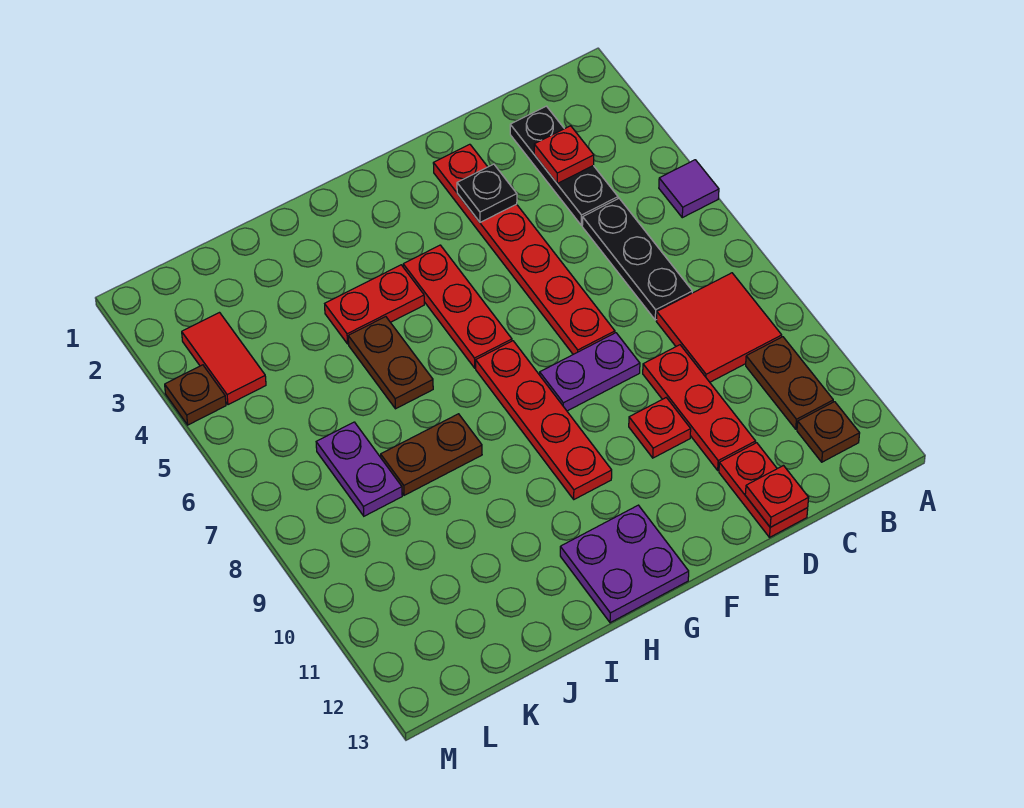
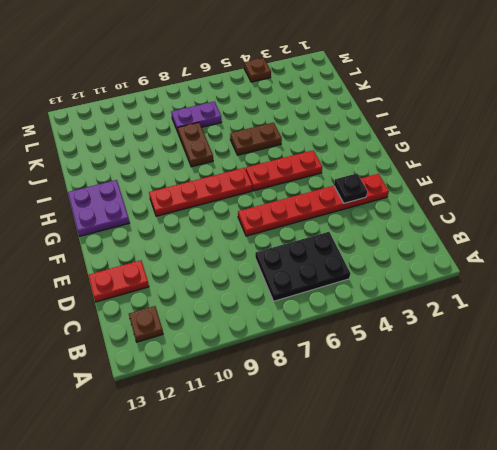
black 2x3 plate [255,232,350,301] -> black 1x3 plate [582,198,692,320]
none -> purple 1x1 tile [659,160,719,218]
none -> red 2x2 tile [656,273,782,382]
none -> brown 1x2 plate [746,337,833,429]

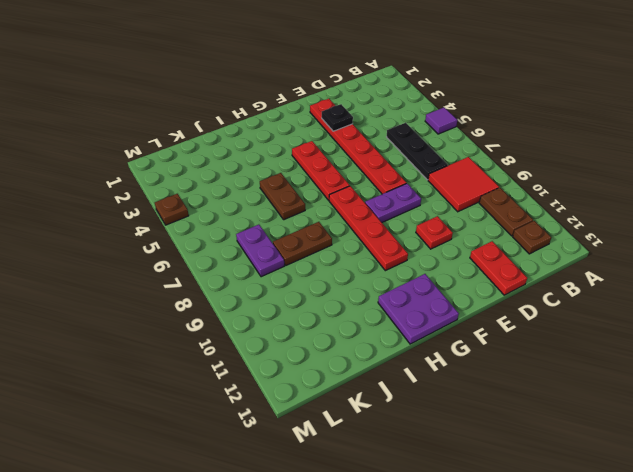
none -> black 1x3 plate [510,106,618,225]
none -> red 1x3 plate [643,345,756,470]
none -> red 1x2 plate [325,265,424,344]

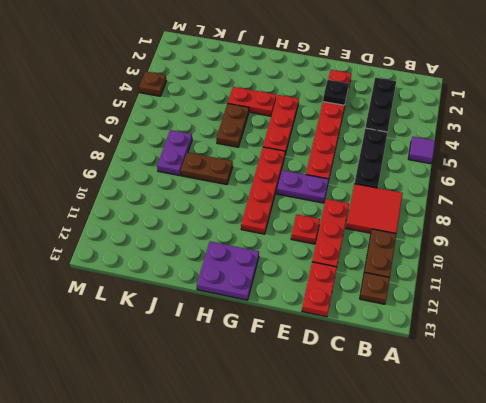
none -> red 1x2 tile [182,313,266,405]
none -> red 1x1 plate [534,126,594,184]
none -> red 1x1 plate [745,466,809,527]

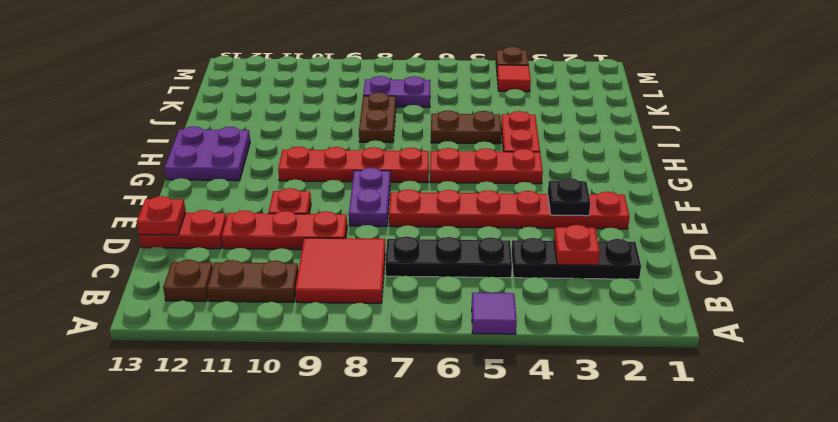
red 1x1 tile [497,65,531,92] -> red 1x2 tile [182,313,266,405]

